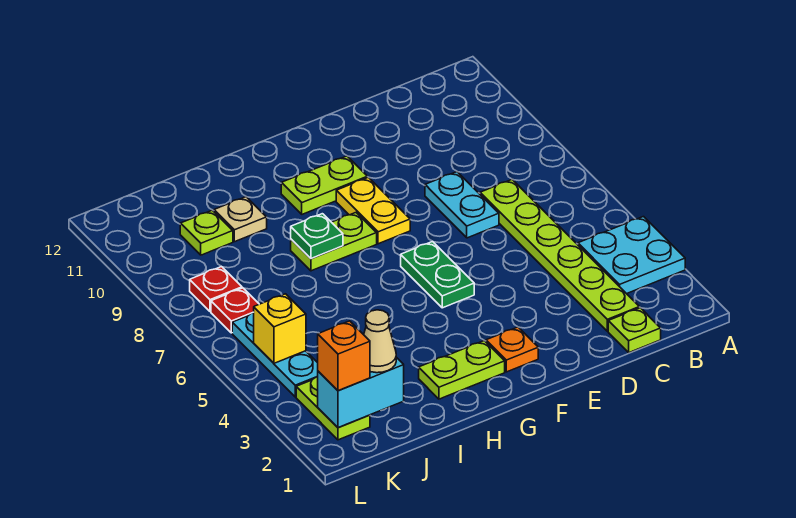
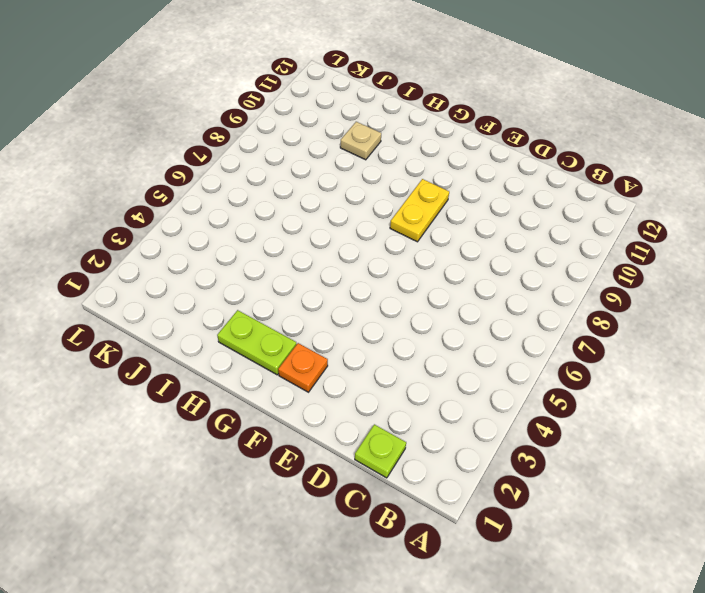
none -> cyan 2x2 plate [578,217,685,294]
none -> lime 1x6 plate [480,180,639,331]
none -> cyan 1x2 plate [425,172,499,238]

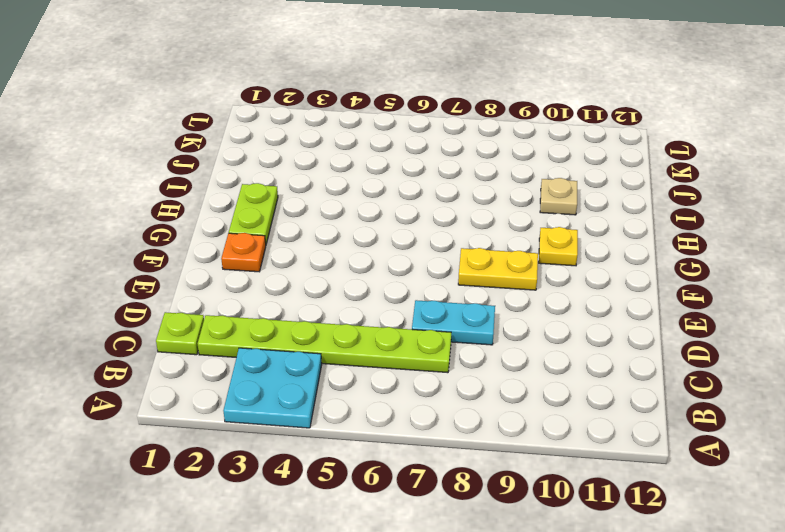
yellow 1x1 plate [539,227,578,266] -> lime 1x2 plate [281,156,367,214]
none -> green 1x2 plate [401,241,474,308]
none -> lime 1x2 plate [291,213,377,271]
none -> lime 1x1 plate [180,210,233,255]

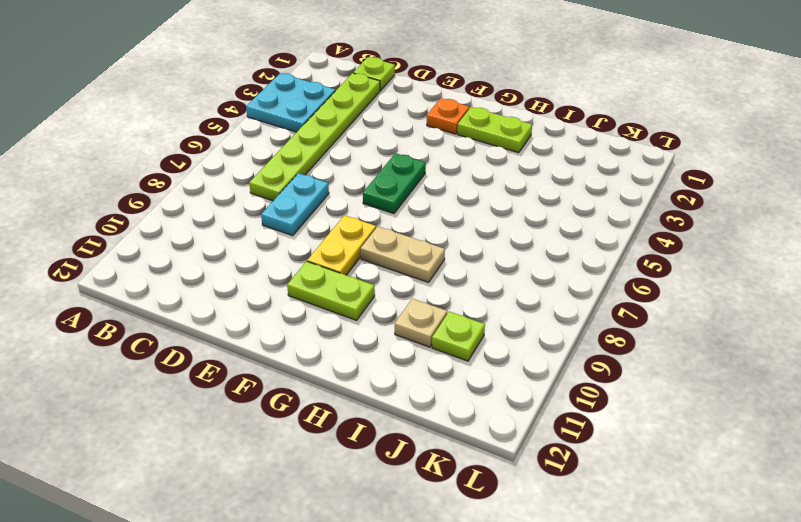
tan 1x2 plate [361,227,445,282] -> lime 1x2 plate [291,213,377,271]
none -> lime 1x2 plate [296,377,370,440]
none -> cyan 1x3 plate [232,313,318,397]
none -> red 1x1 plate [211,288,259,333]

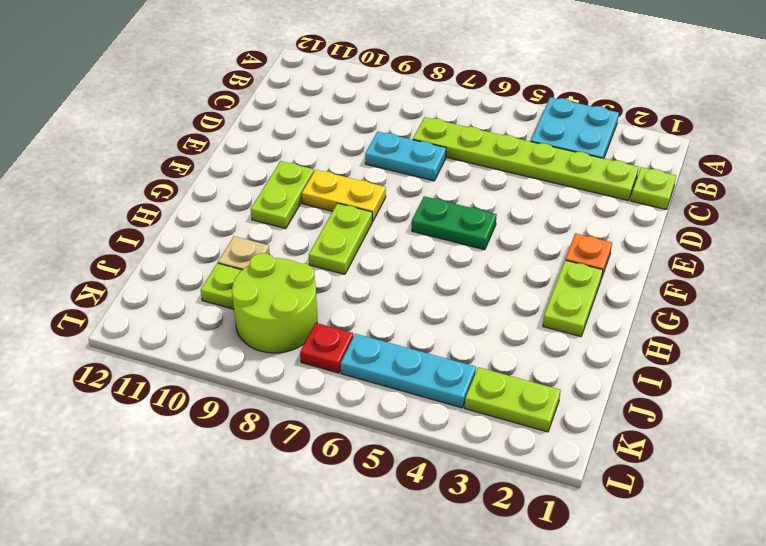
lime 2x2 round brick [232,253,317,353] -> red 1x1 plate [190,267,242,311]
none -> green 1x1 plate [291,214,343,259]
none -> cyan 1x2 brick [318,357,404,428]
none -> yellow 1x1 brick [253,294,306,363]

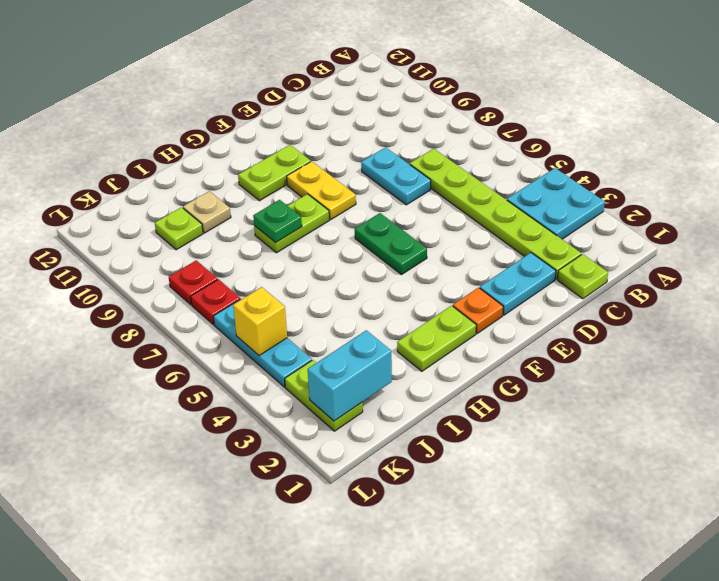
cyan 1x2 plate [480,253,556,315] -> none
none -> tan 1x1 cone [364,310,396,373]
none -> orange 1x1 brick [318,321,370,391]

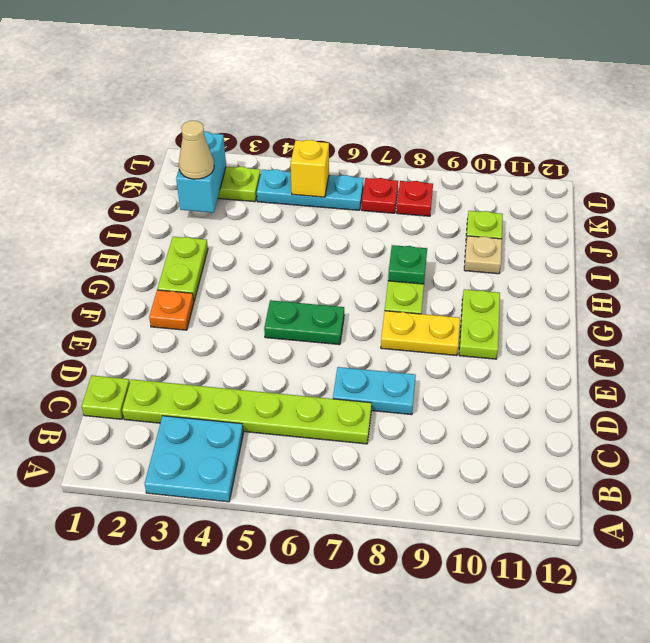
none -> orange 1x1 brick [318,321,370,391]

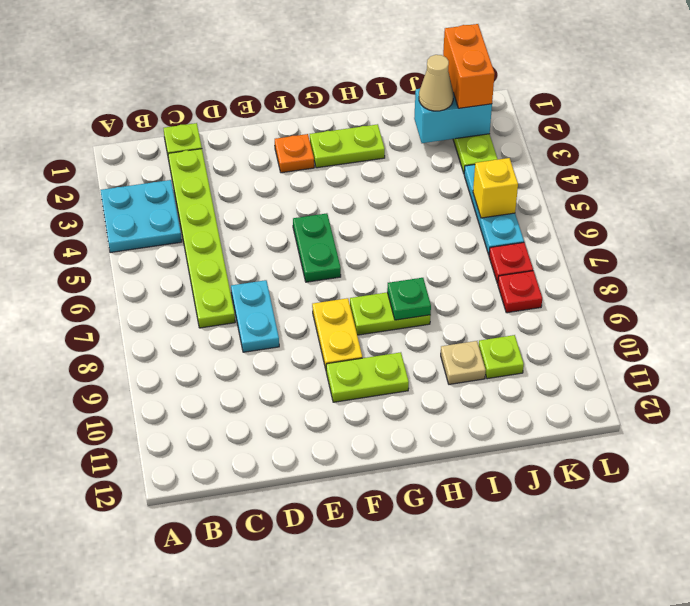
orange 1x2 brick [443,24,495,108] -> orange 1x1 brick [318,321,370,391]

